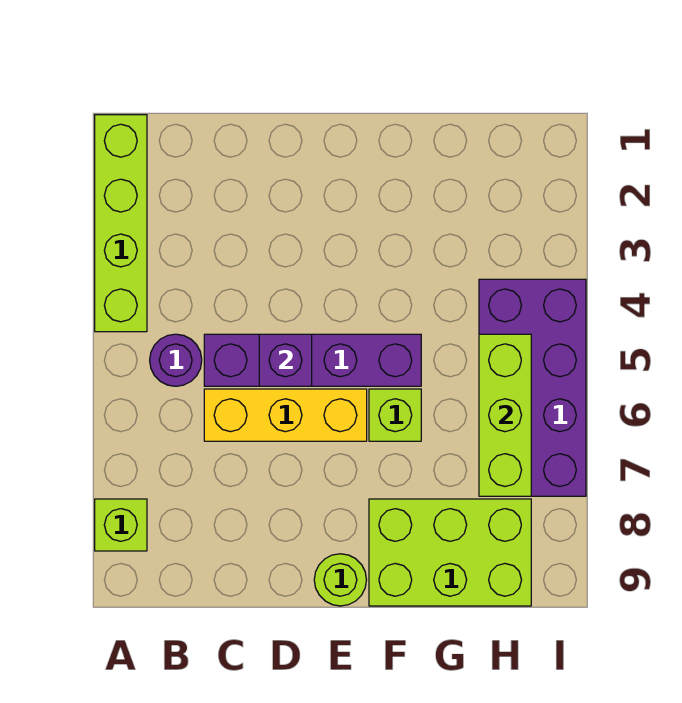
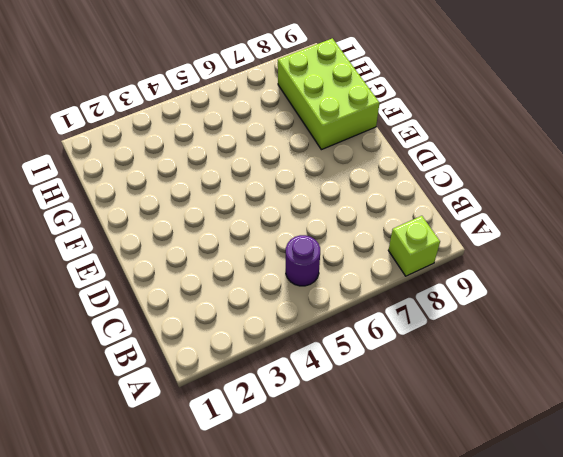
none -> lime 1x4 brick [95,115,147,332]
none -> purple 1x4 brick [204,334,421,386]

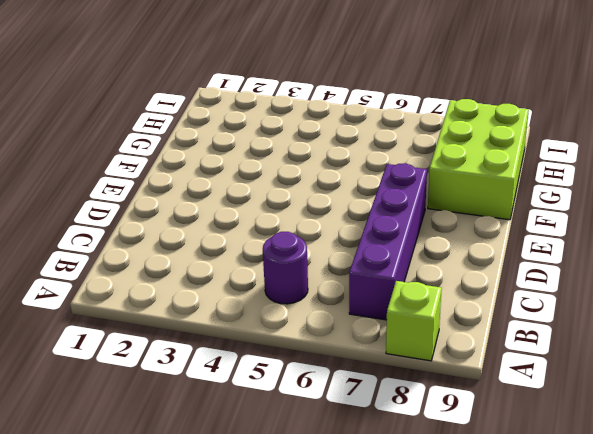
purple 1x4 brick [349,163,427,320] -> purple 1x4 brick moved to [204,334,421,386]
none -> lime 1x4 brick [95,115,147,332]
none -> yellow 1x3 brick [204,389,367,441]

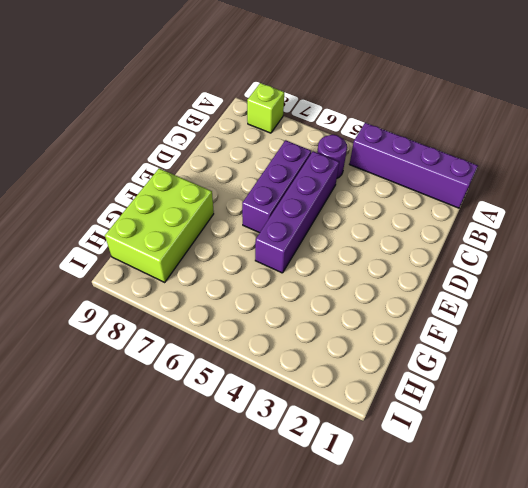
purple 1x4 brick [350,123,478,208] -> lime 1x4 brick [95,115,147,332]
purple 1x3 brick [242,140,311,233] -> yellow 1x3 brick [204,389,367,441]
none -> lime 1x1 round brick [314,554,366,606]
none -> lime 1x1 brick [369,389,421,441]

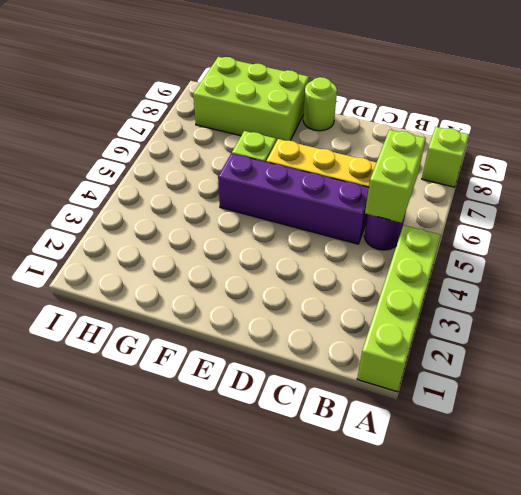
lime 1x2 brick [365,130,426,223] -> none
none -> purple 2x4 brick [479,279,586,496]
none -> purple 1x1 brick [259,334,312,386]

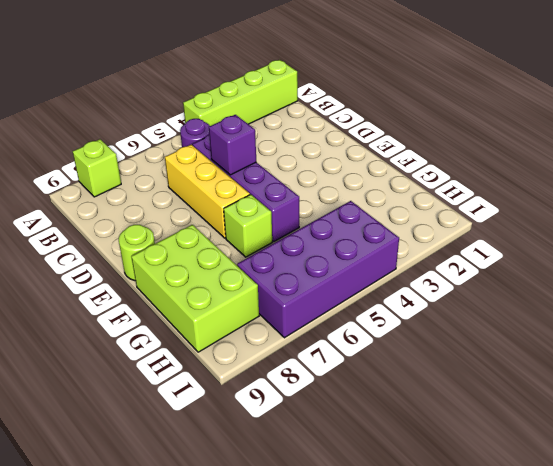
none -> lime 1x3 brick [479,334,531,496]

